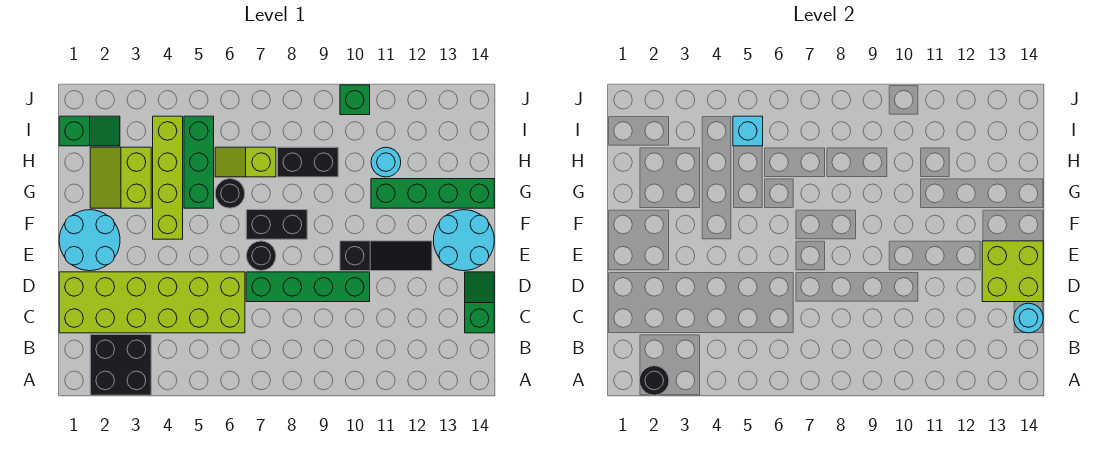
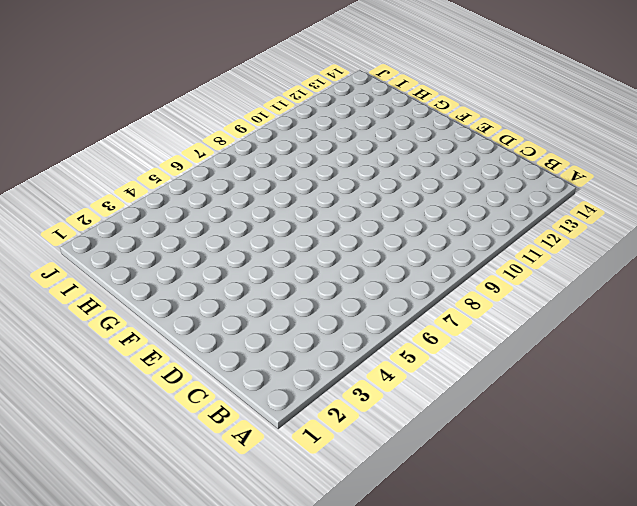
none -> black 2x2 brick [90,335,151,395]
none -> lime 2x6 brick [59,272,245,333]
none -> green 1x2 slope [465,272,494,333]

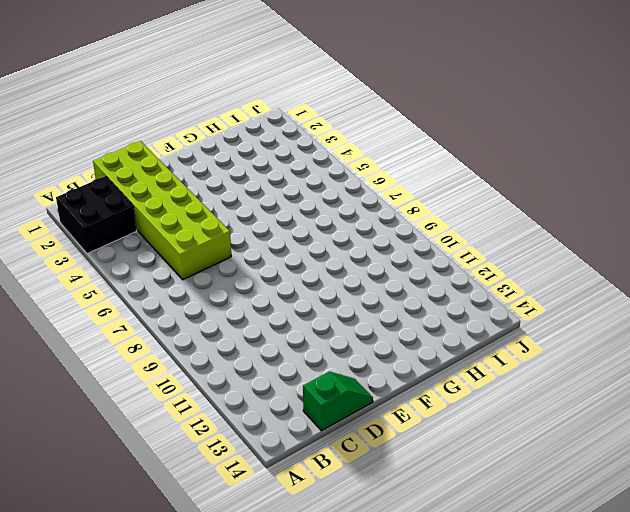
none -> green 1x4 brick [246,272,370,302]
none -> cyan 2x2 round brick [59,210,120,271]
none -> black 1x1 round brick [246,241,276,271]

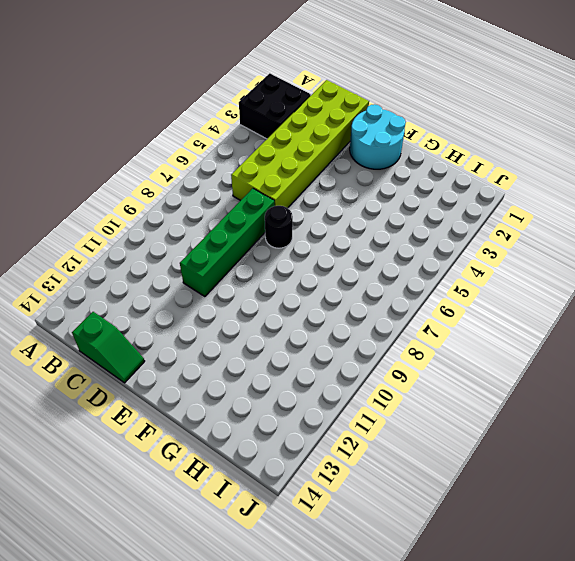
none -> black 1x3 slope [340,241,432,271]
none -> cyan 2x2 round brick [434,210,494,271]
none -> lime 1x4 brick [153,116,183,239]

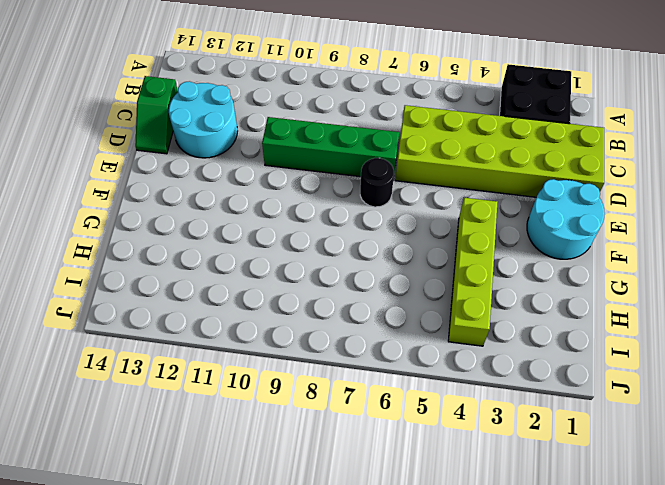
cyan 2x2 round brick [169,81,237,158] -> cyan 2x2 round brick moved to [434,210,494,271]
none -> black 1x3 slope [340,241,432,271]
none -> black 1x2 brick [246,210,307,239]
none -> lime 2x2 slope [90,147,151,208]

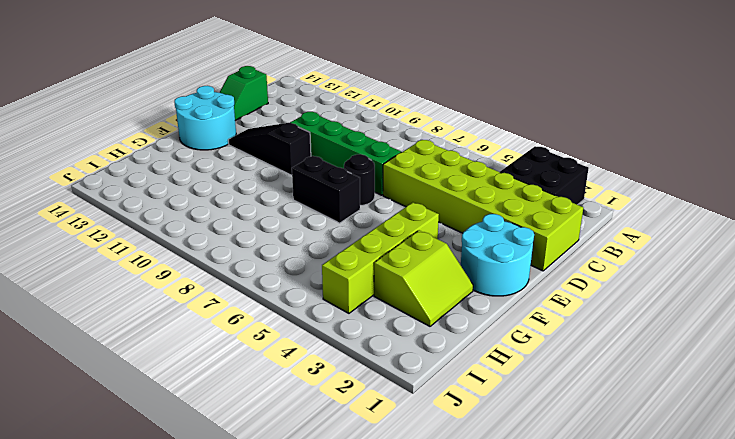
none -> green 1x3 brick [184,116,214,208]
none -> black 1x1 round brick [215,179,245,208]
none -> green 1x4 brick [371,179,494,208]

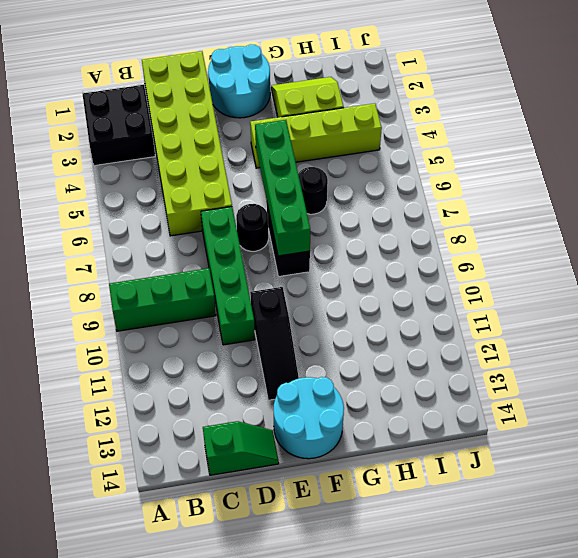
green 1x3 brick [109,268,216,331] -> green 1x3 brick moved to [184,116,214,208]
green 1x4 brick [255,120,310,256] -> green 1x4 brick moved to [371,179,494,208]
none -> lime 1x2 slope [215,147,276,177]
none -> black 1x2 brick [278,147,338,177]
none -> cyan 1x1 round brick [371,147,401,177]

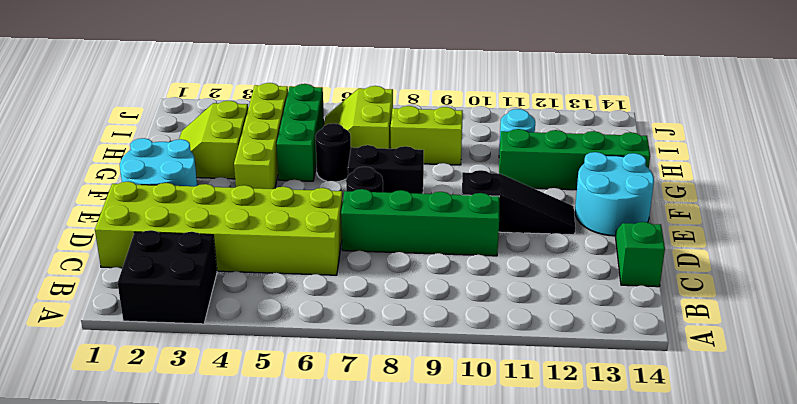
lime 2x2 slope [324,86,393,149] -> lime 1x2 slope [215,147,276,177]
lime 1x2 brick [390,106,463,165] -> black 1x2 brick [278,147,338,177]
none -> green 1x2 slope [59,116,120,146]
none -> green 1x1 brick [340,85,370,115]
none -> black 1x1 round brick [639,366,669,395]

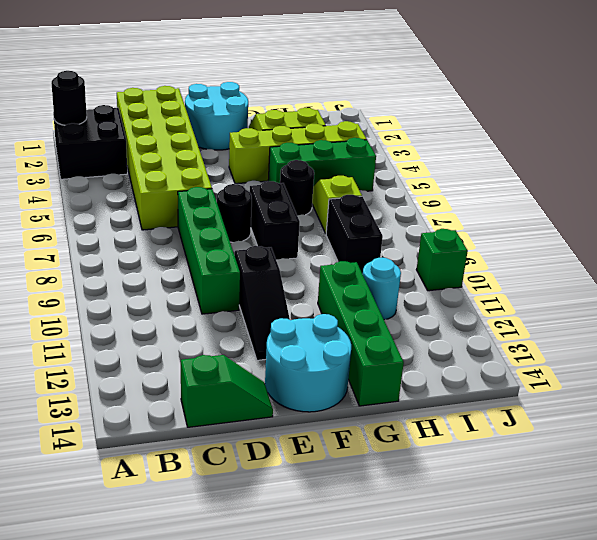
none -> green 1x2 slope [59,116,120,146]
none -> cyan 1x1 round brick [1014,303,1043,333]
none -> lime 2x2 brick [982,241,1043,302]

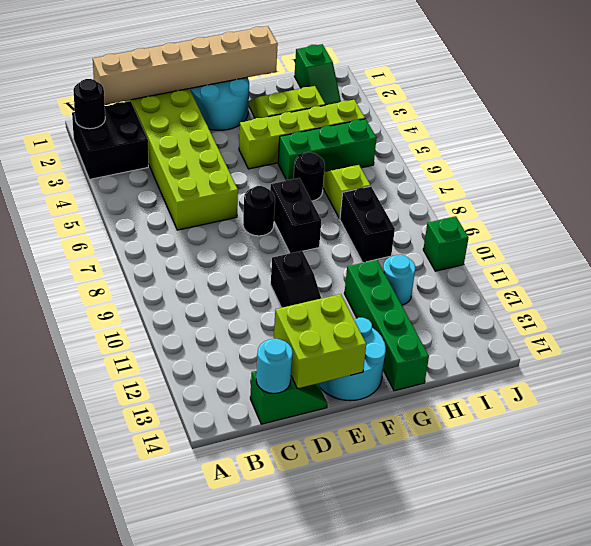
tan 1x6 brick [93,26,278,105] -> none
none -> green 1x4 brick [246,272,370,302]
none -> cyan 1x1 brick [733,116,763,146]

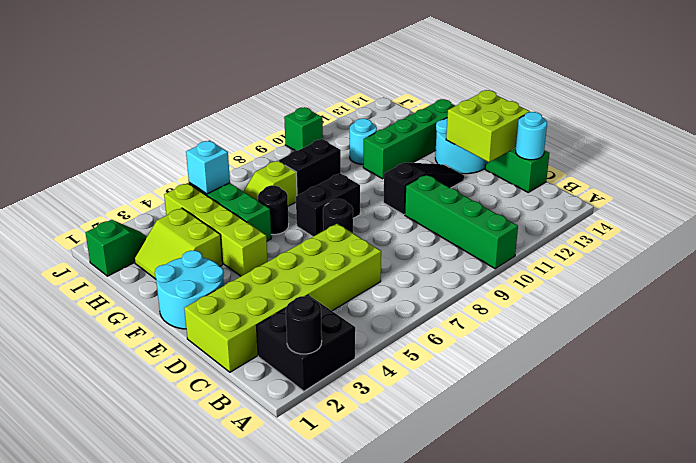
green 1x4 brick [405,175,518,269] -> green 1x4 brick turned to [246,272,370,302]

